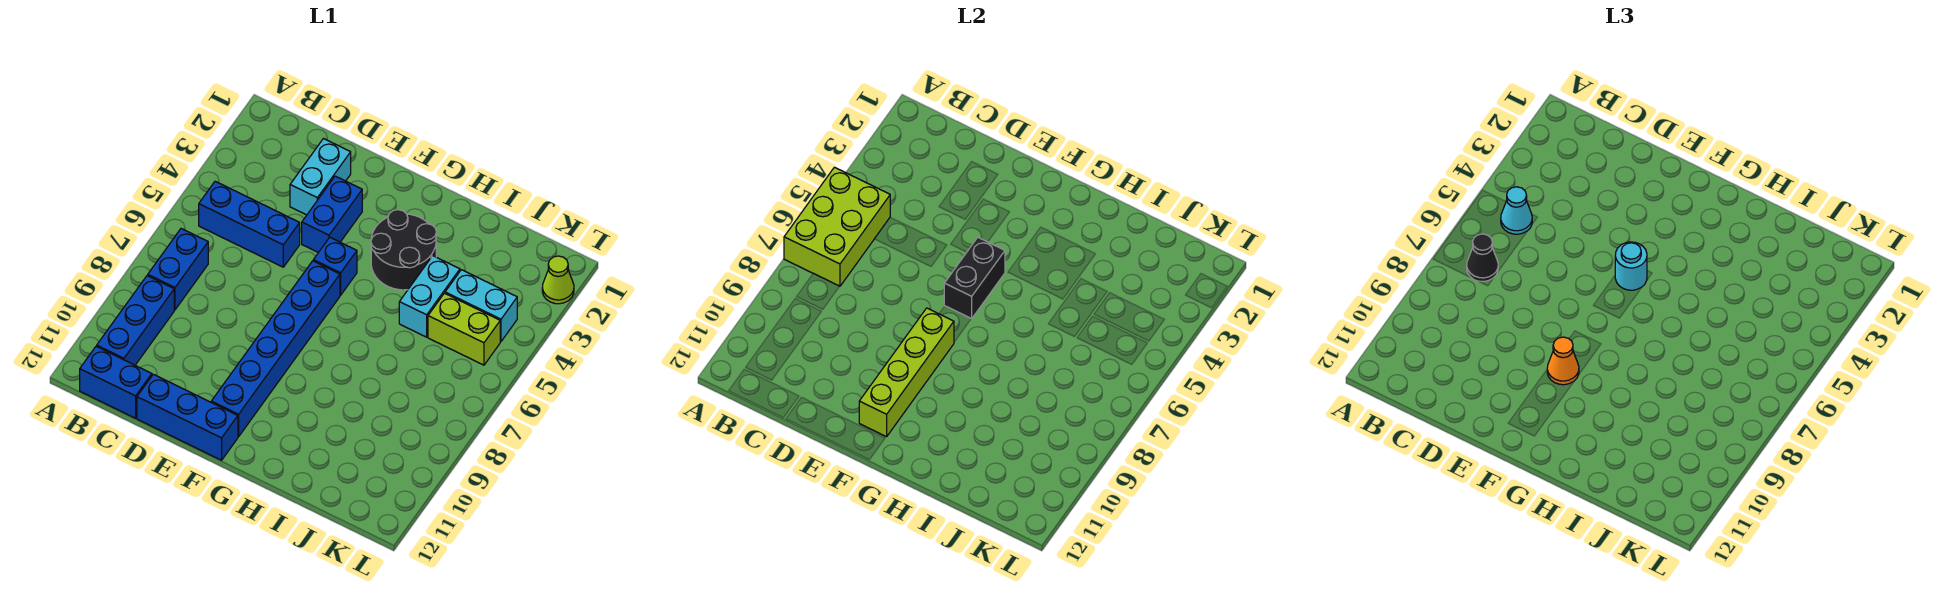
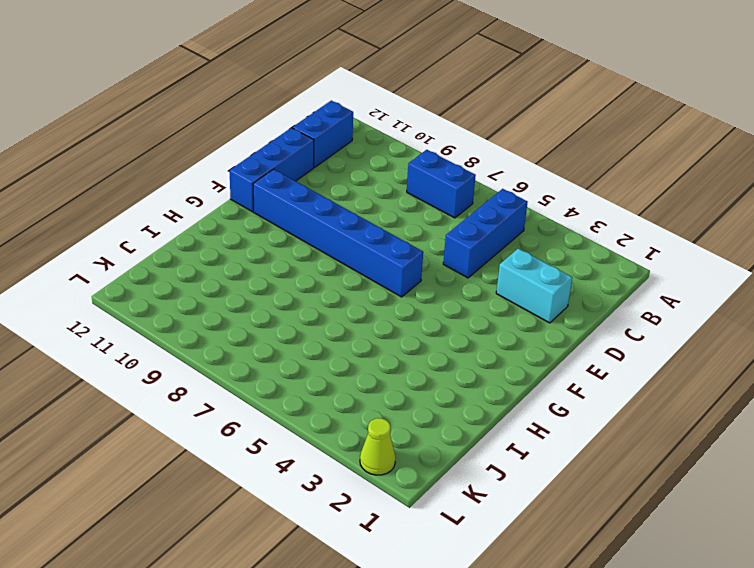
none -> blue 1x3 brick [97,276,174,365]
none -> blue 1x2 brick [302,176,362,253]
none -> blue 1x1 brick [313,237,357,295]

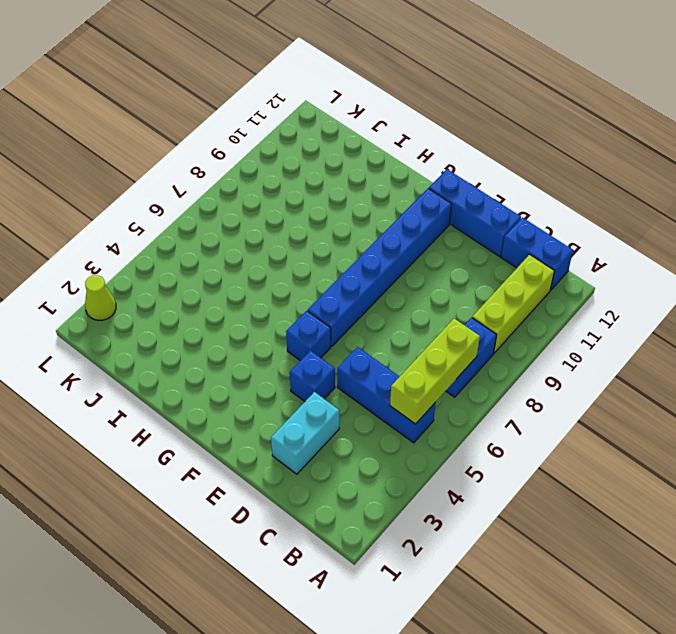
lime 1x3 brick [390,319,480,424] -> lime 2x3 brick [784,167,890,286]
lime 1x3 brick [472,254,554,353] -> blue 1x3 brick [97,276,174,365]
blue 1x1 brick [290,351,335,401] -> blue 1x2 brick [302,176,362,253]
none -> black 2x2 round brick [371,210,437,290]
none -> cyan 1x2 brick [399,256,460,337]
none -> cyan 1x2 brick [445,270,517,342]

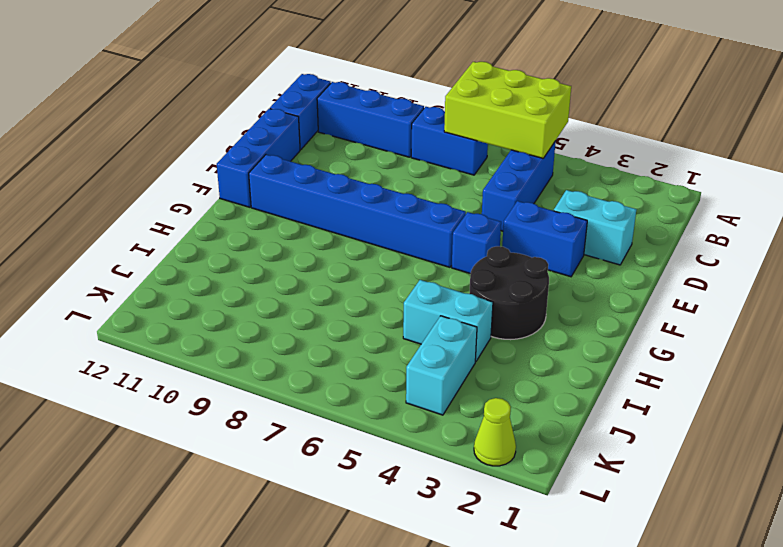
none -> lime 1x2 brick [428,293,500,365]
none -> black 1x2 brick [944,237,1005,319]
none -> lime 1x4 brick [859,308,954,437]

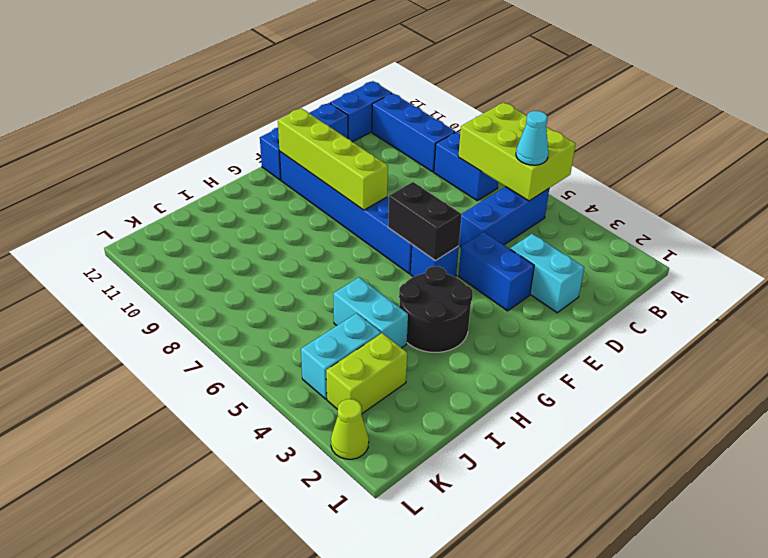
lime 1x2 brick [326,333,407,414] -> lime 1x2 brick moved to [428,293,500,365]
none -> black 1x1 cone [1467,234,1498,281]
none -> cyan 1x1 round brick [1615,242,1647,290]
none -> orange 1x1 cone [1547,337,1579,385]

